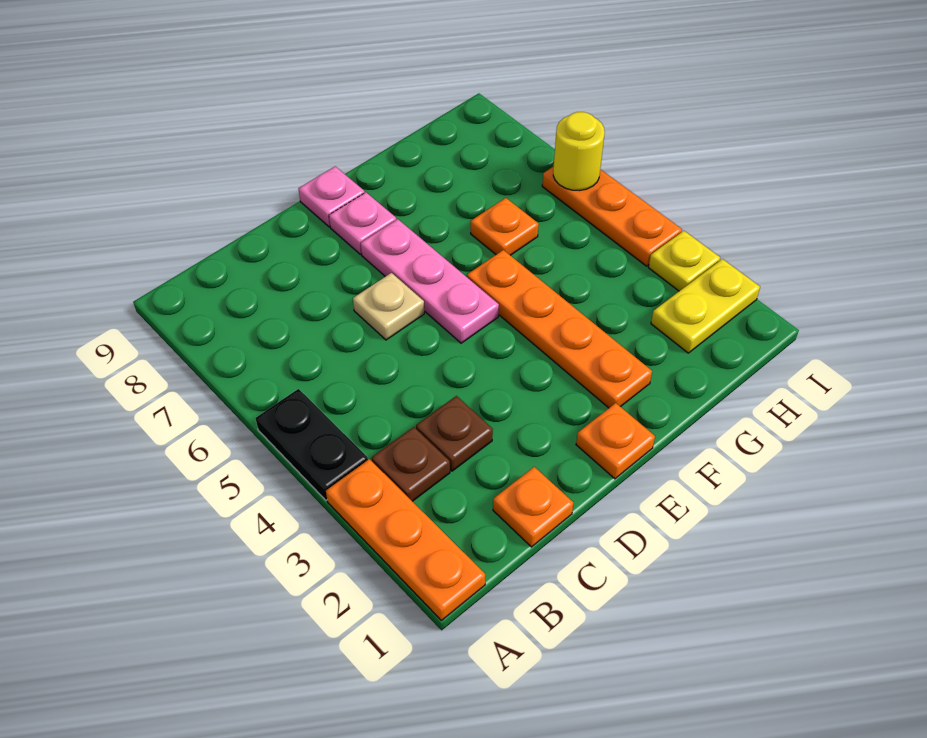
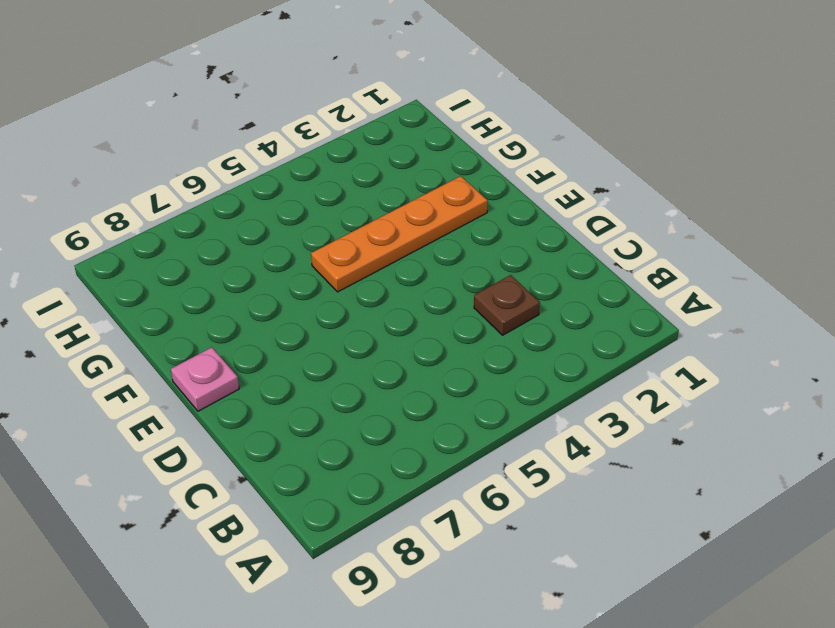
none -> orange 1x3 plate [326,459,485,620]
none -> black 1x2 plate [255,389,368,500]
none -> brown 1x1 plate [372,427,450,501]

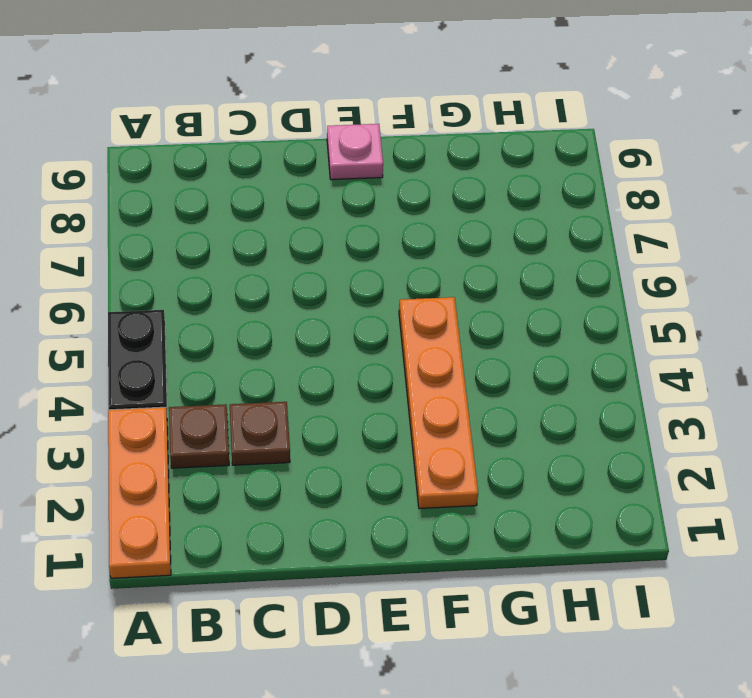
none -> orange 1x1 plate [493,467,573,547]
none -> tan 1x1 plate [353,273,424,340]
none -> orange 1x1 plate [576,403,655,479]

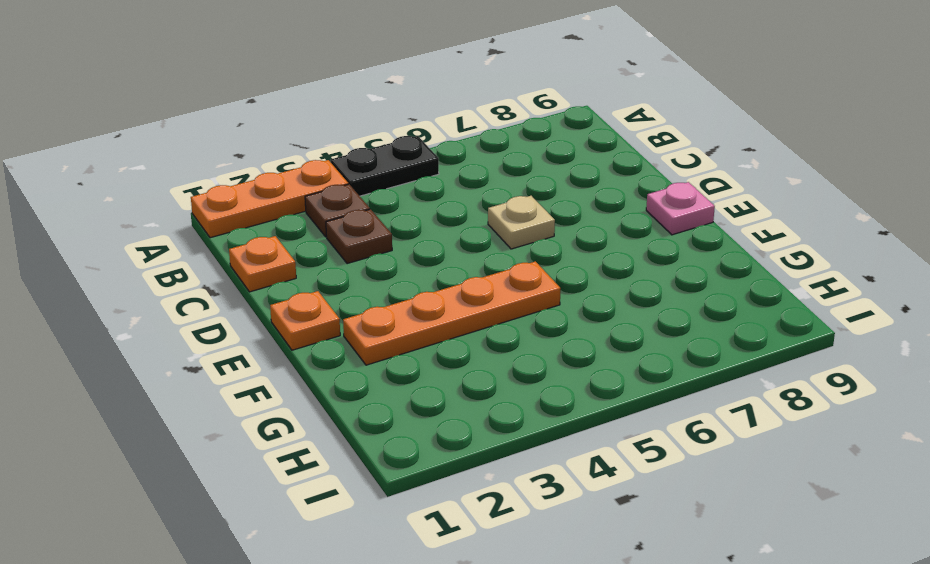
none -> pink 1x3 plate [361,219,499,343]
none -> pink 1x1 plate [329,192,396,254]
none -> orange 1x1 plate [471,198,539,255]

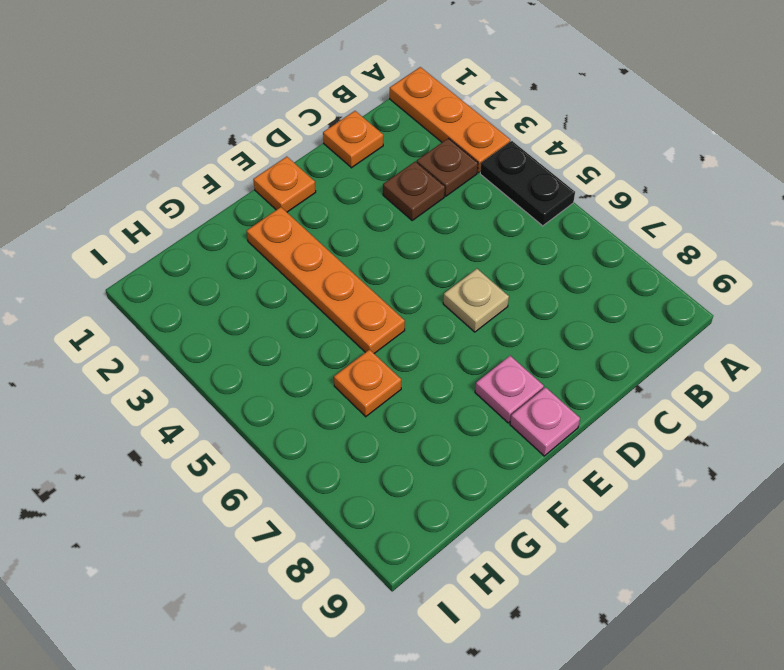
none -> pink 1x3 plate [361,219,499,343]
none -> yellow 1x2 plate [651,259,760,353]
none -> yellow 1x1 plate [648,231,720,291]

